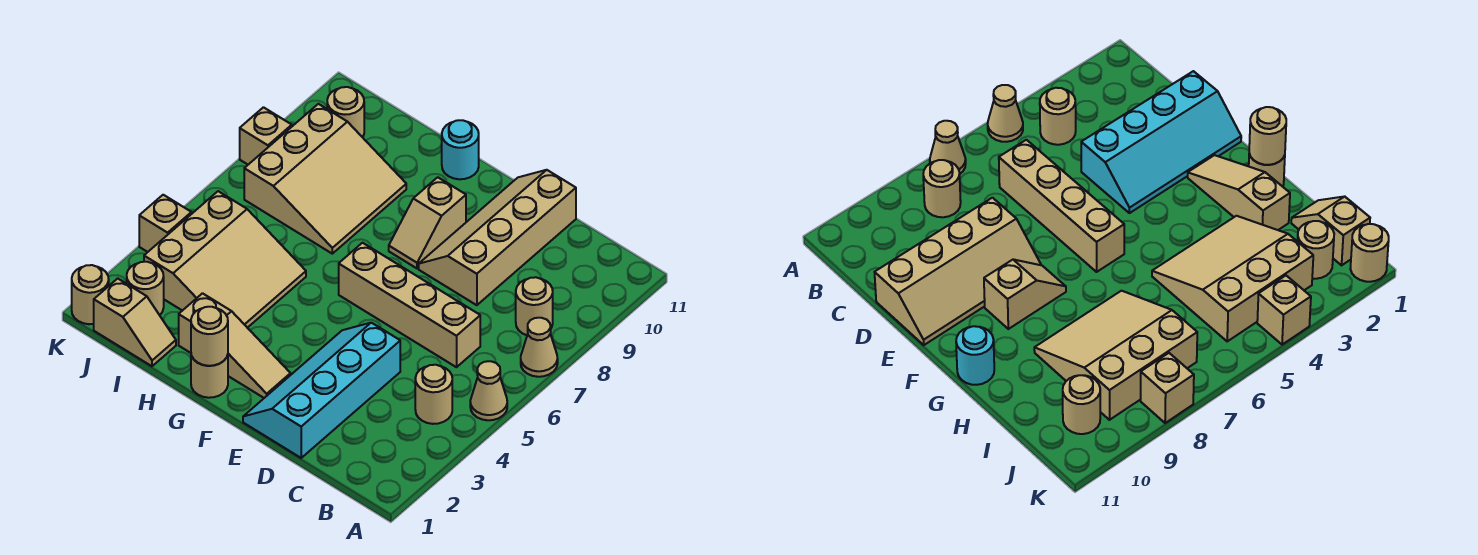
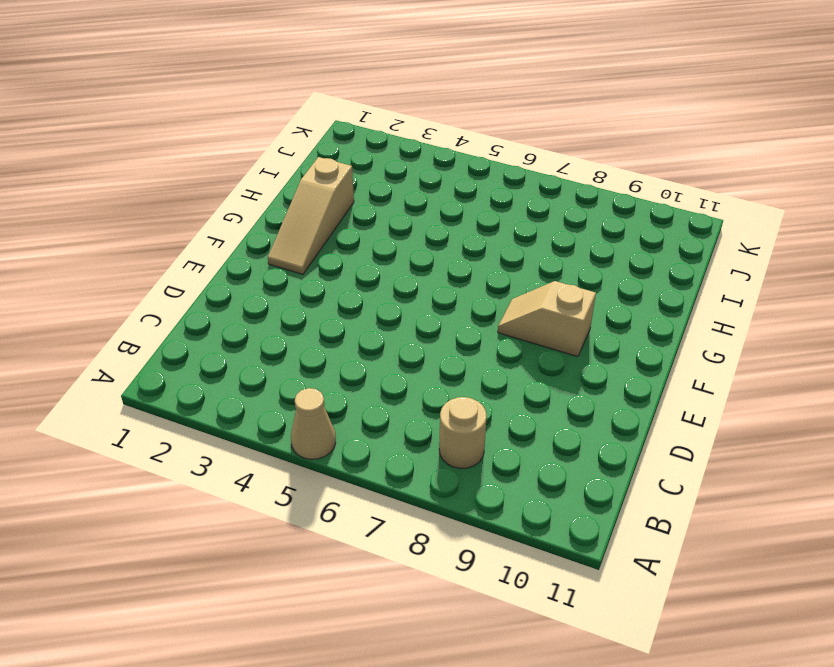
none -> tan 1x1 cone [521,318,558,377]
none -> tan 1x1 round brick [415,365,452,424]
none -> tan 1x4 brick [339,243,480,367]

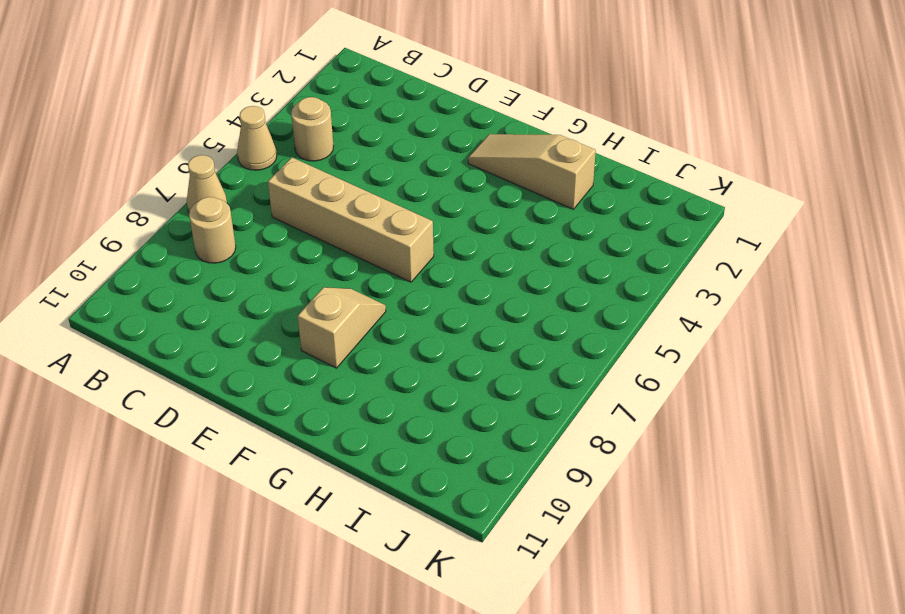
none -> cyan 2x4 slope [243,323,400,458]
none -> tan 2x4 slope [419,170,576,305]
none -> tan 1x1 round brick [191,355,228,398]

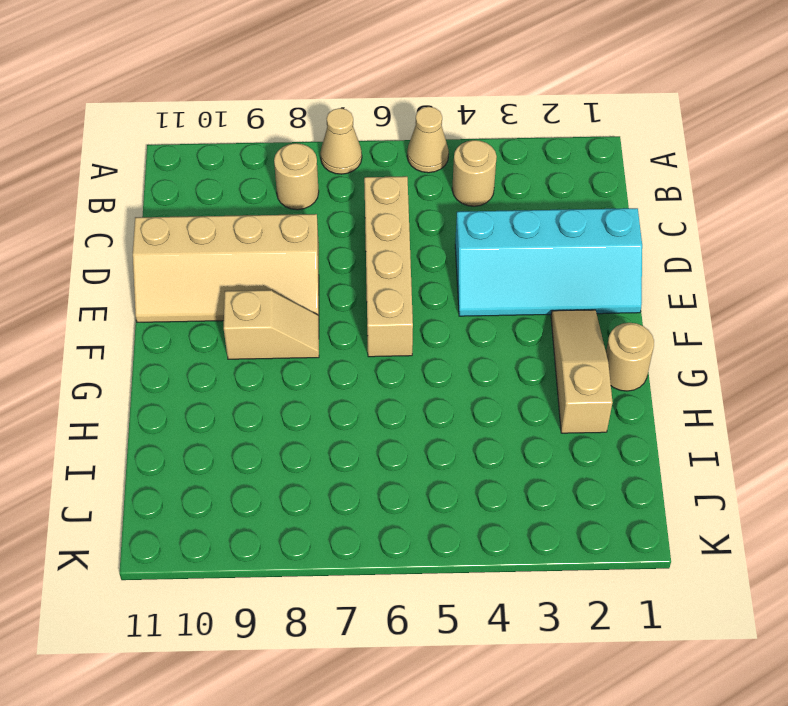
none -> cyan 1x1 round brick [442,120,479,179]
none -> tan 3x3 slope [144,191,306,328]
none -> tan 3x3 slope [244,104,406,254]

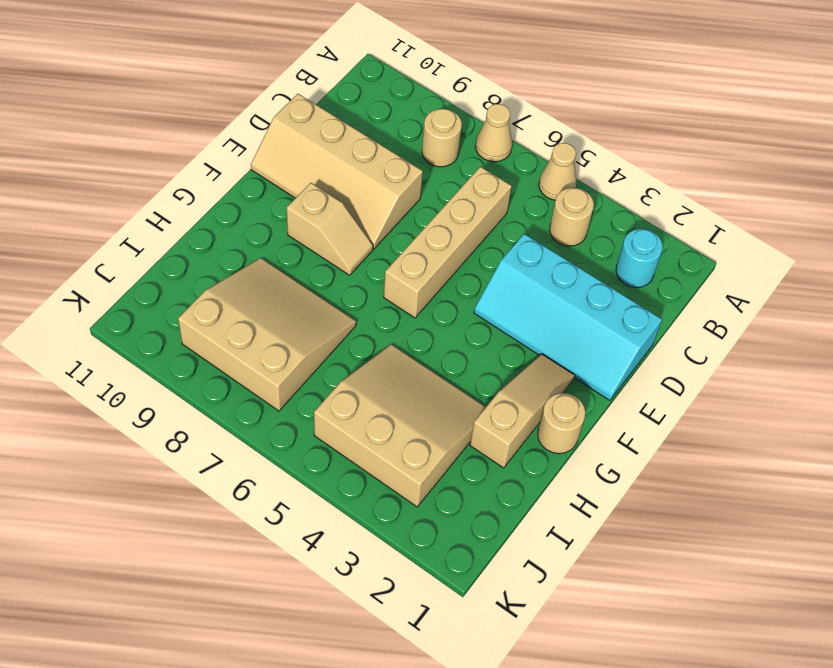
cyan 1x1 round brick [616,229,663,288] -> cyan 1x1 round brick moved to [442,120,479,179]
none -> tan 1x2 slope [94,279,176,366]
none -> tan 1x1 round brick [127,262,164,315]
none -> tan 1x1 round brick [327,87,364,137]

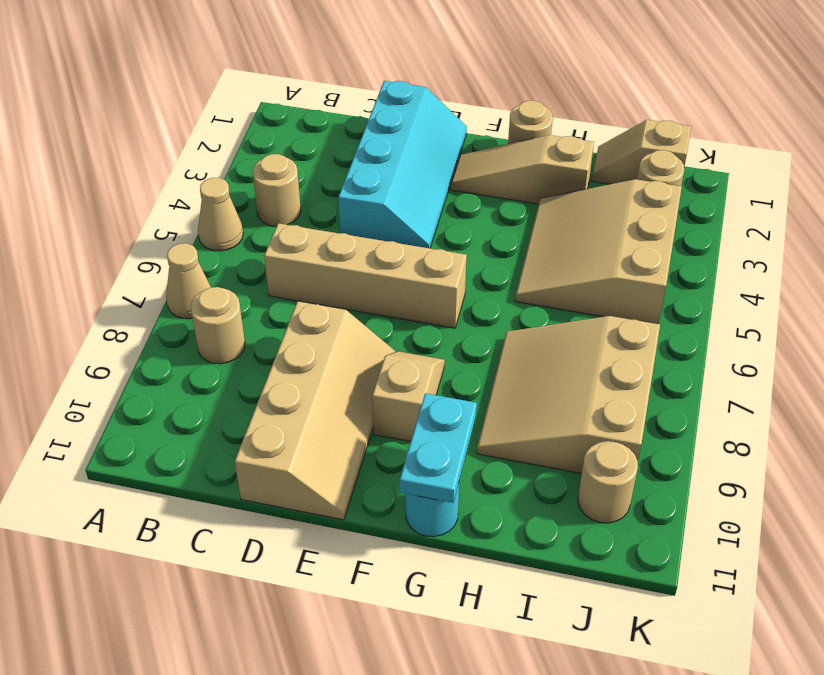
cyan 1x2 plate [400,393,477,503] -> none
none -> tan 1x1 round brick [72,265,109,324]
none -> tan 1x1 brick [139,195,192,252]
none -> tan 1x1 brick [240,107,292,165]

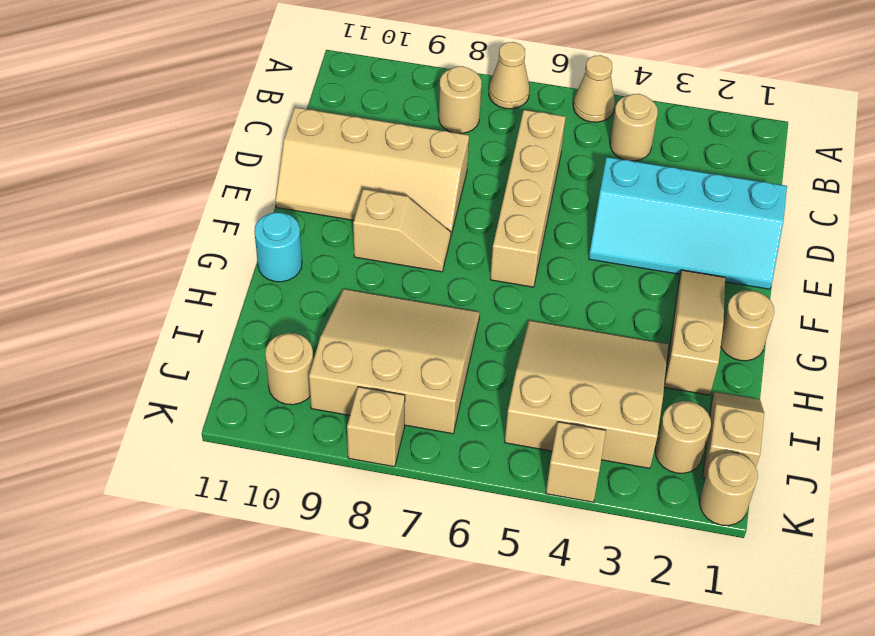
none -> tan 1x1 round brick [191,307,228,366]

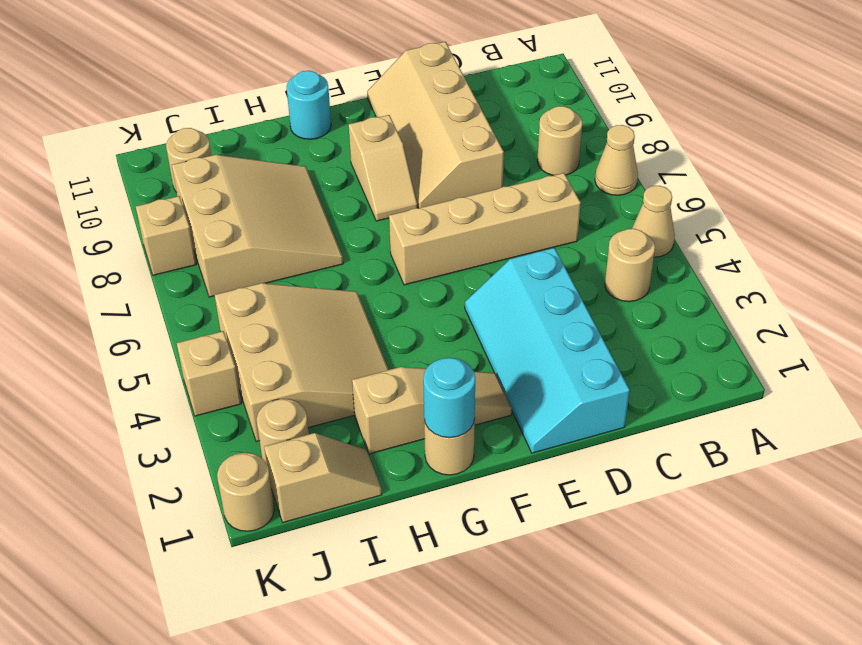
cyan 1x1 round brick [423,358,475,438] -> tan 1x1 round brick [191,307,228,366]

